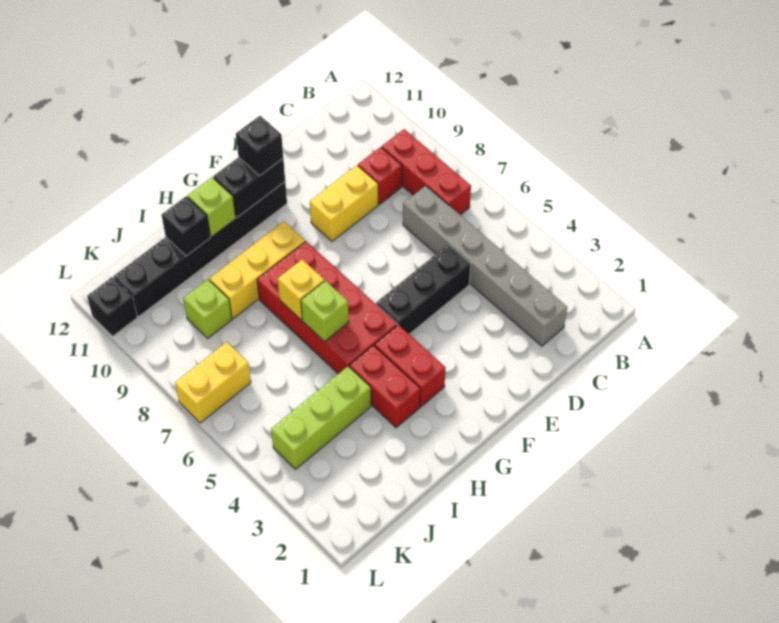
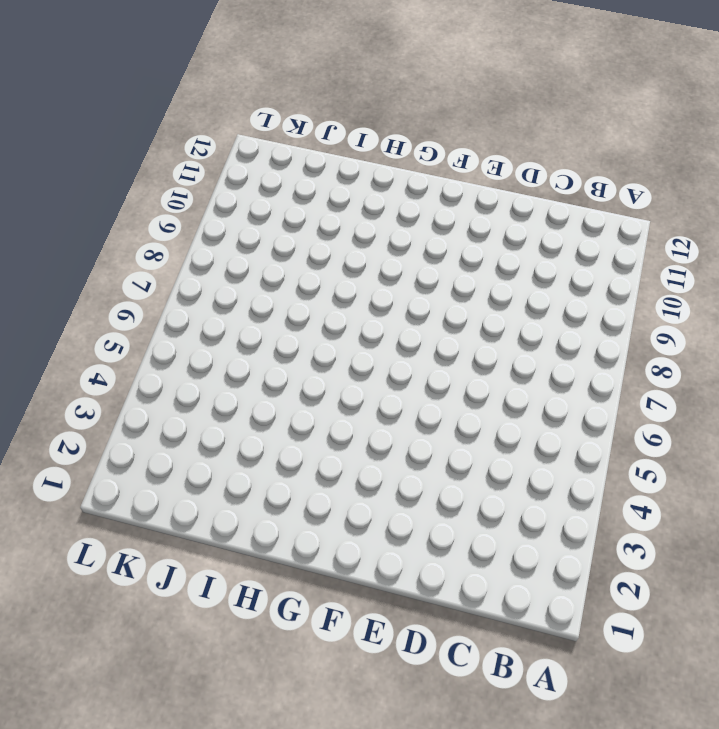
none -> red 1x3 brick [382,129,471,215]
none -> grey 1x6 brick [403,186,567,346]
none -> red 1x1 brick [358,147,402,204]

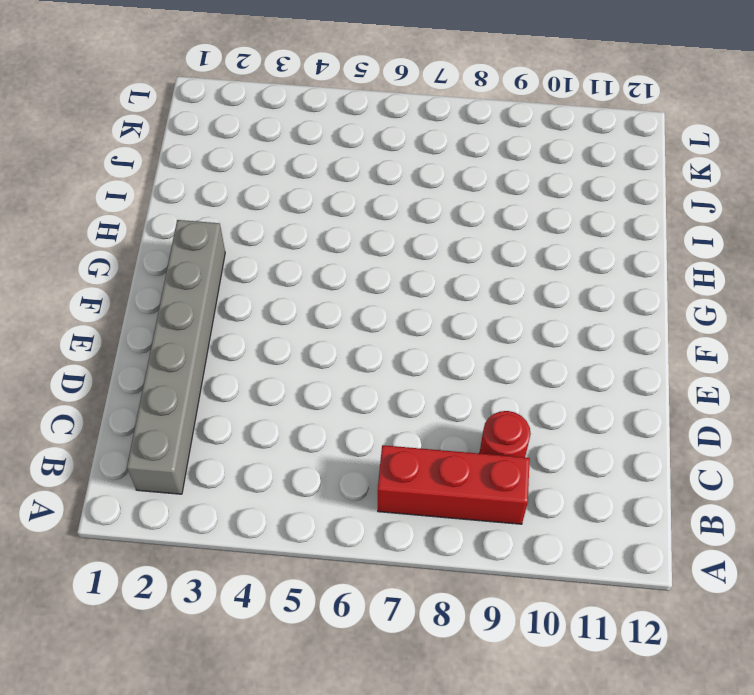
grey 1x6 brick [127,220,225,494] -> grey 1x6 brick turned to [403,186,567,346]
red 1x1 round brick [479,411,531,457] -> red 1x1 brick [358,147,402,204]
none -> black 1x3 brick [376,245,471,334]
none -> yellow 1x2 brick [310,165,378,241]
none -> black 1x6 brick [114,182,287,316]

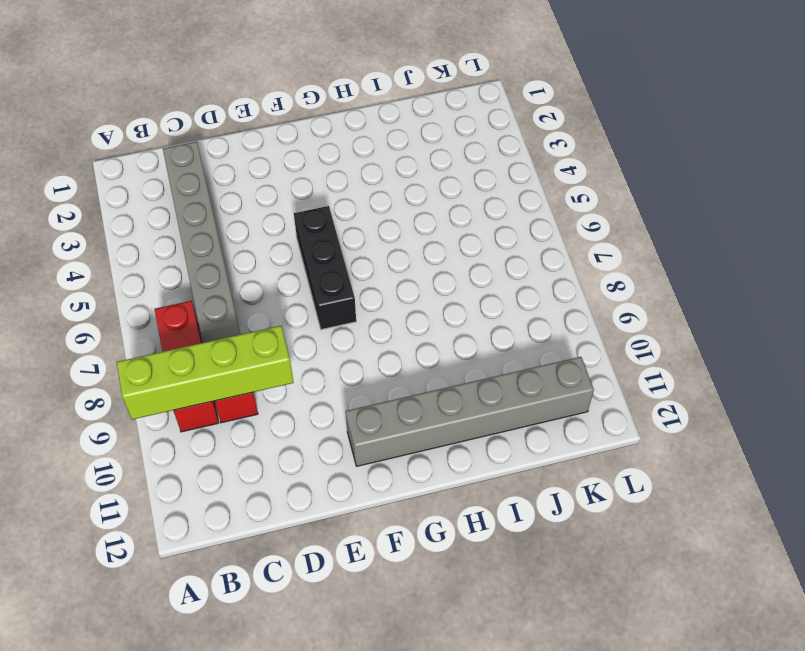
lime 1x4 brick [117,326,294,419] -> none
black 1x3 brick [294,206,356,330] -> black 1x3 brick turned to [376,245,471,334]
grey 1x6 brick [346,357,594,466] -> black 1x6 brick [114,182,287,316]
none -> yellow 1x2 brick [310,165,378,241]
none -> red 1x2 brick [375,325,445,407]
none -> red 2x4 brick [257,241,397,374]

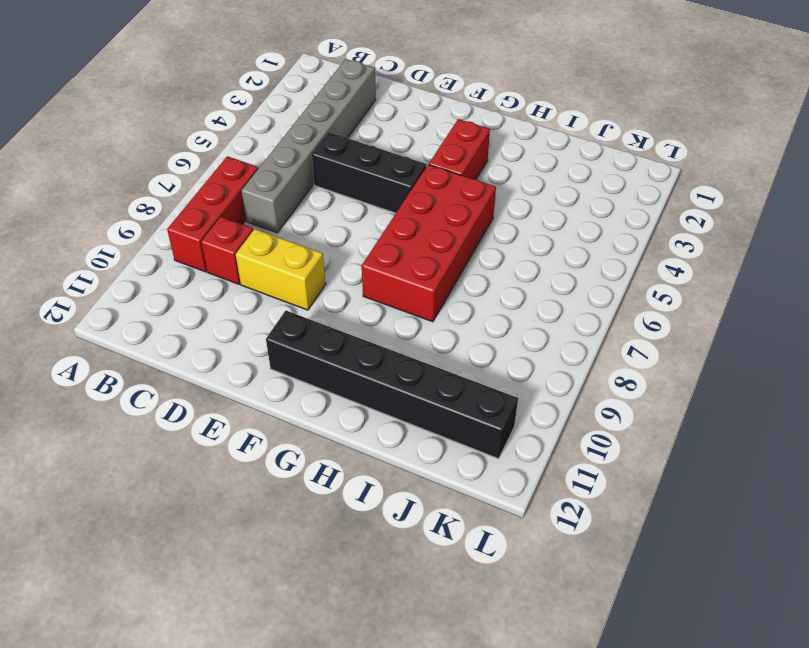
none -> yellow 1x3 brick [209,221,305,319]
none -> red 1x2 brick [349,345,420,428]
none -> lime 1x3 brick [271,366,371,469]

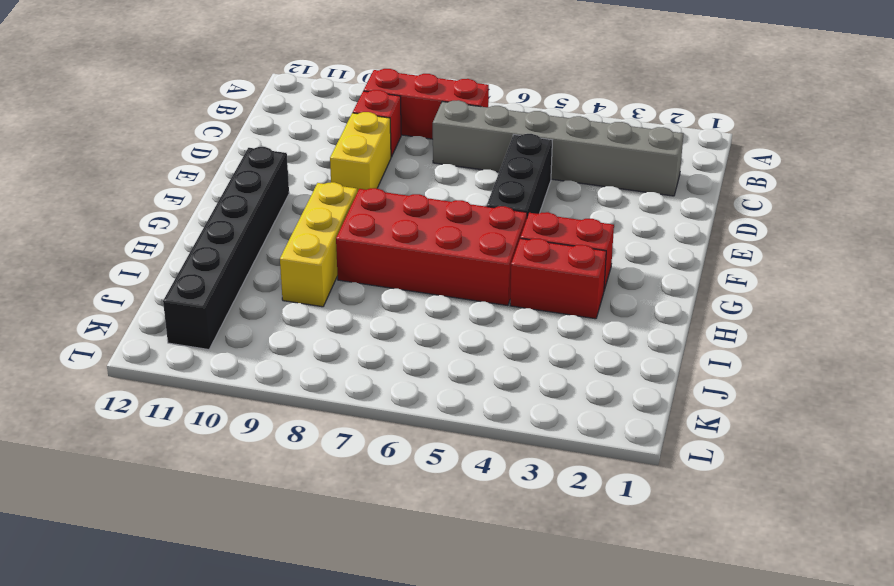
none -> lime 1x3 brick [271,366,371,469]
none -> lime 1x1 brick [183,279,232,338]
none -> yellow 1x2 brick [175,342,251,423]

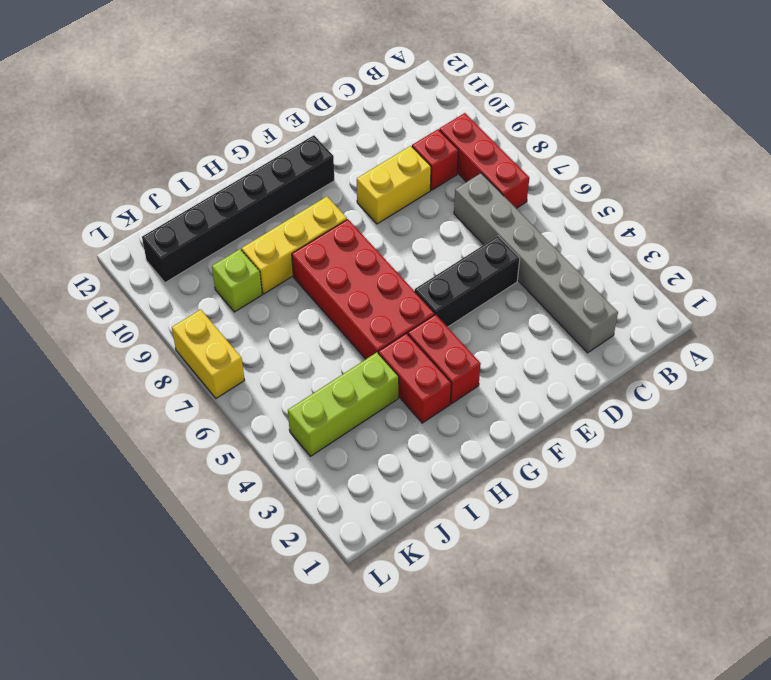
yellow 1x2 brick [172,309,245,398] -> yellow 1x2 brick turned to [175,342,251,423]
none -> black 1x1 brick [87,277,137,336]
none -> black 1x2 brick [213,157,285,217]
none -> lime 1x1 brick [301,281,349,342]

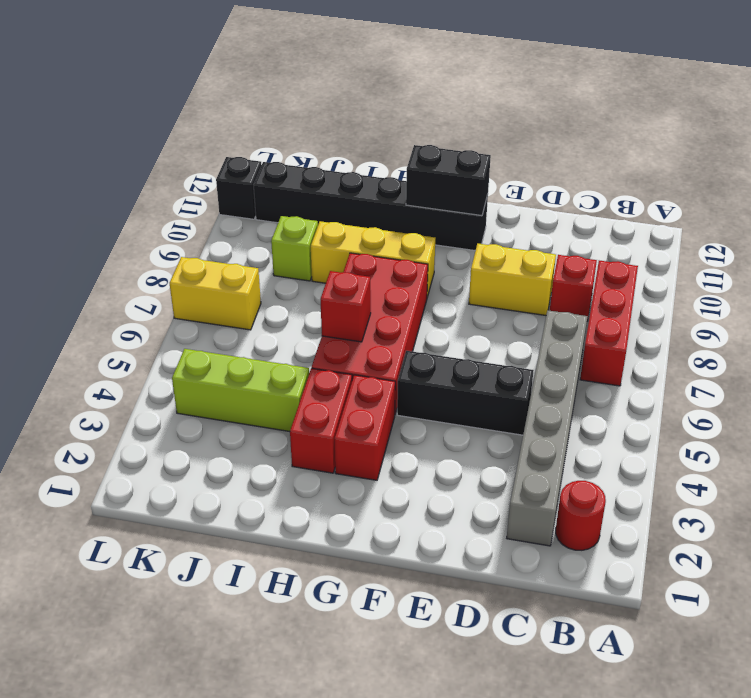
red 1x1 round brick [556,481,606,550] -> none
red 1x1 brick [320,271,371,342] -> lime 1x1 brick [301,281,349,342]
none -> yellow 1x1 brick [278,260,324,320]
none -> lime 1x1 brick [188,177,236,236]
none -> black 1x1 brick [161,196,210,256]

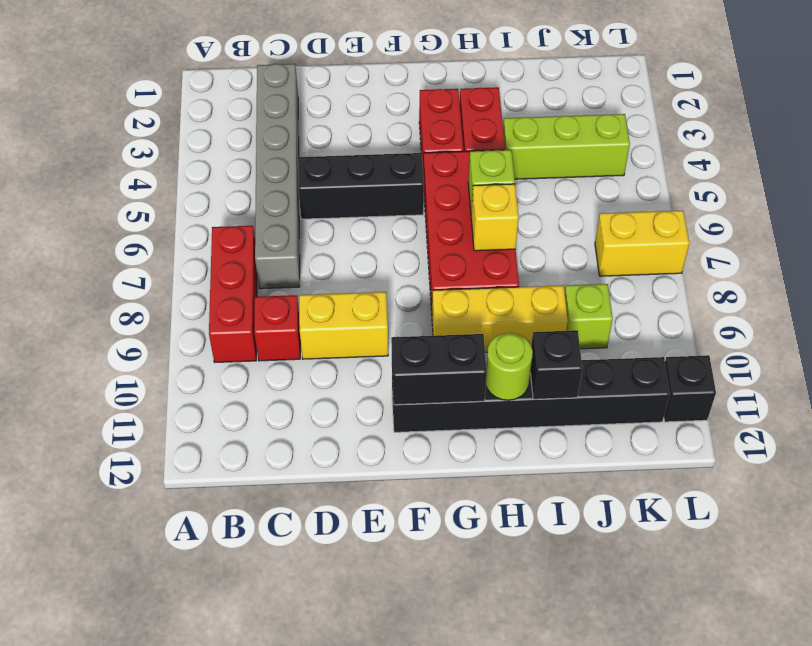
lime 1x1 round brick [486,333,533,400] -> lime 1x1 brick [188,177,236,236]
none -> black 1x1 brick [236,116,283,176]

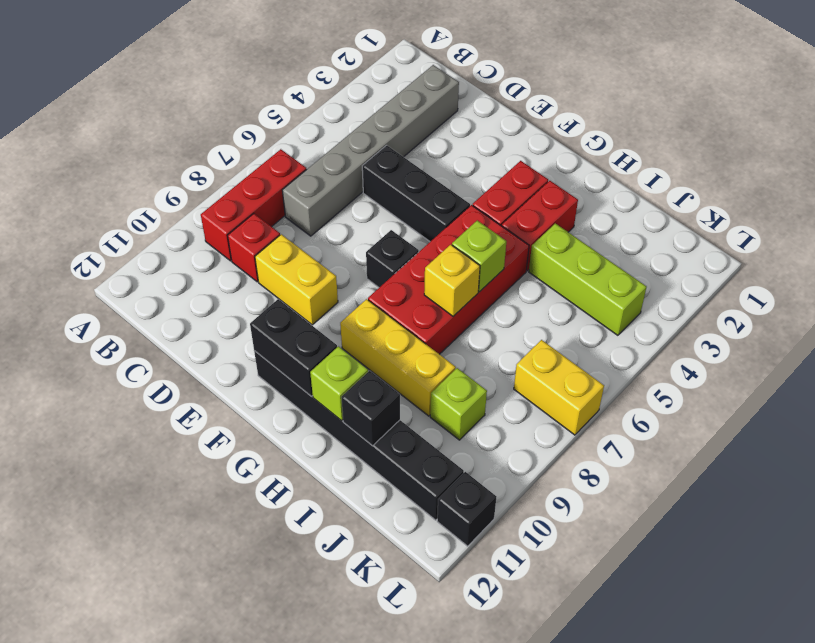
black 1x1 brick [366,230,419,287] -> black 1x1 brick moved to [236,116,283,176]

